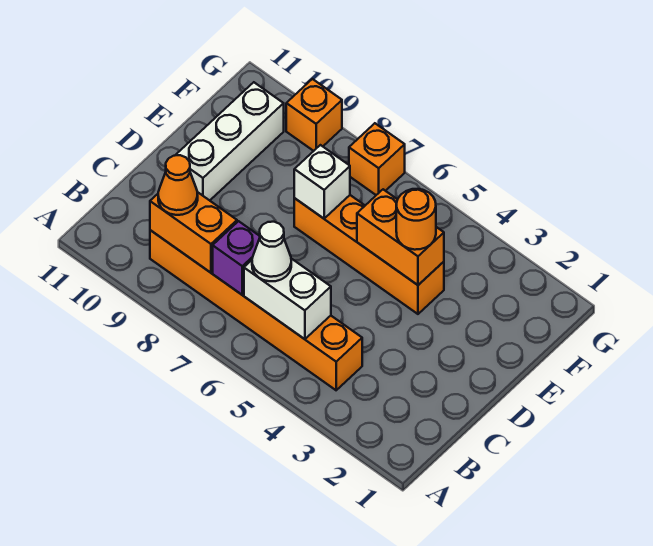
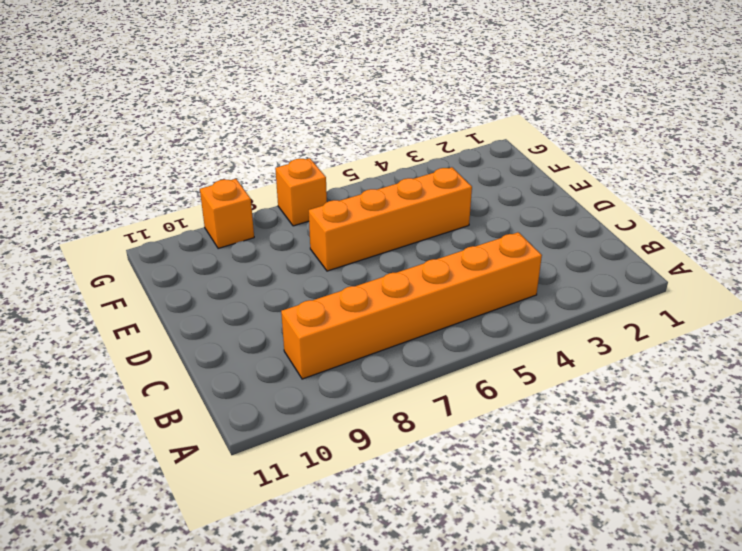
none -> white 1x3 brick [176,82,284,200]
none -> white 1x2 brick [244,259,331,339]
none -> purple 1x1 brick [213,221,260,295]

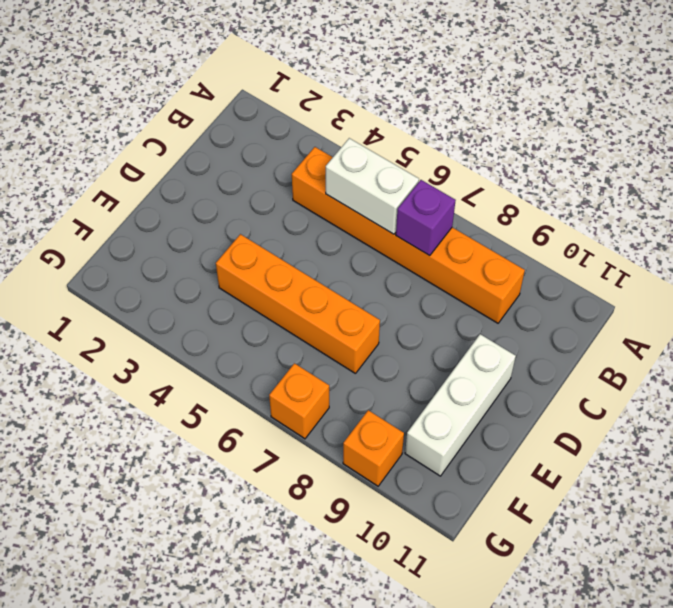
none -> orange 1x2 brick [150,192,237,273]
none -> orange 1x2 brick [357,189,444,285]
none -> white 1x1 brick [294,145,350,219]

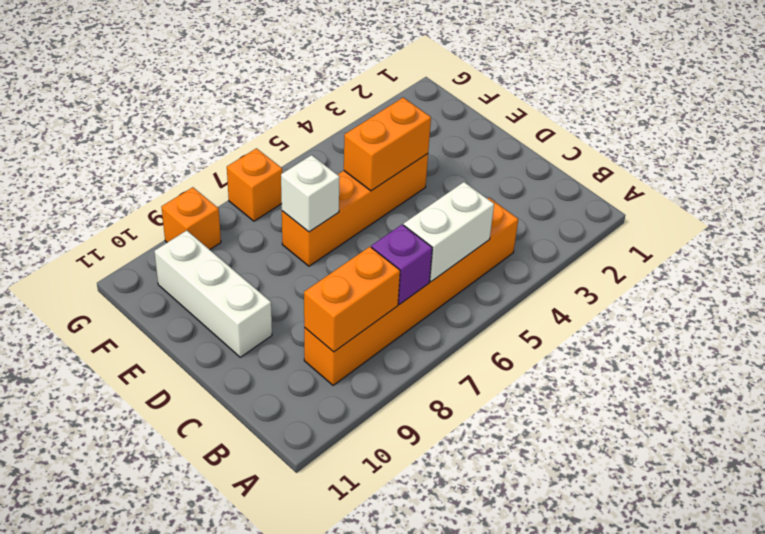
none -> white 1x1 cone [252,222,291,281]
none -> orange 1x1 cone [158,155,198,215]
none -> orange 1x1 round brick [396,189,436,250]

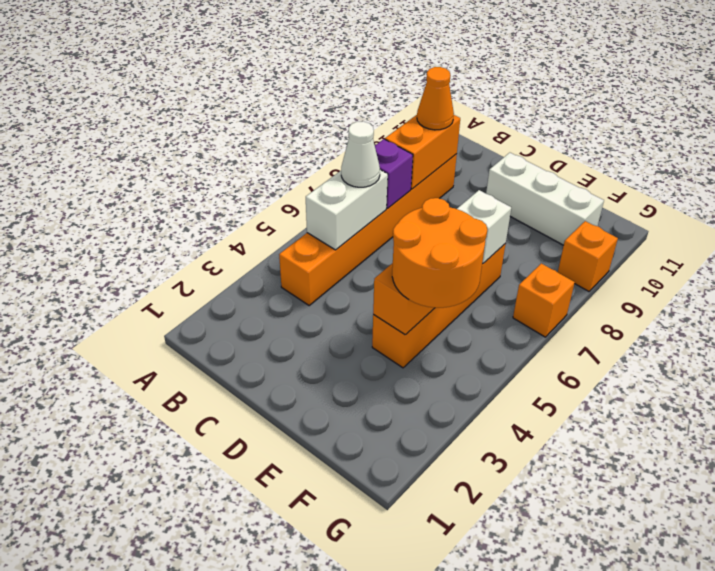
orange 2x2 round brick [392,198,487,308] -> orange 1x1 round brick [396,189,436,250]

